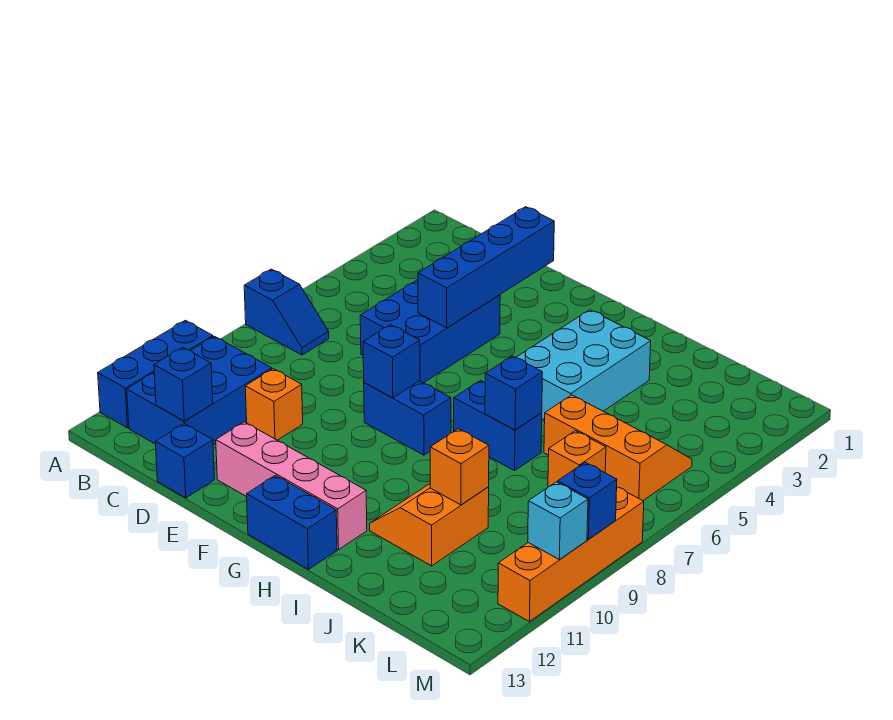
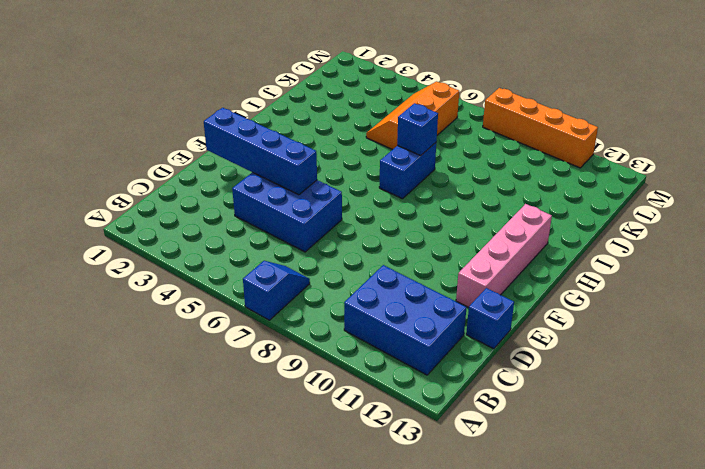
none -> blue 1x3 brick [98,320,213,428]
none -> orange 1x1 brick [245,369,303,440]
none -> blue 1x2 brick [364,381,451,455]

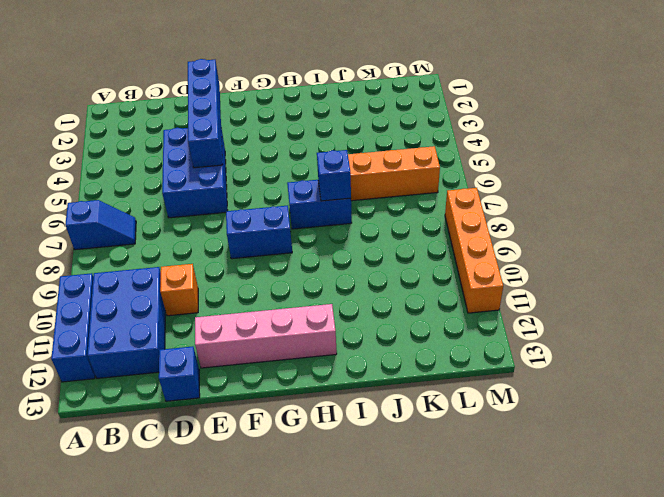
none -> blue 1x2 brick [247,475,337,569]
none -> cyan 2x3 brick [516,310,651,420]
none -> orange 2x2 slope [370,484,489,566]

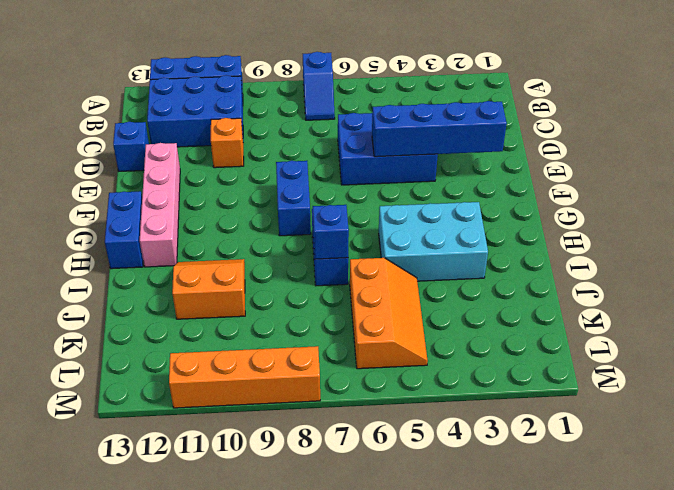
none -> orange 1x1 brick [548,431,606,487]
none -> blue 1x1 brick [154,347,213,421]
none -> blue 1x1 brick [363,325,420,398]

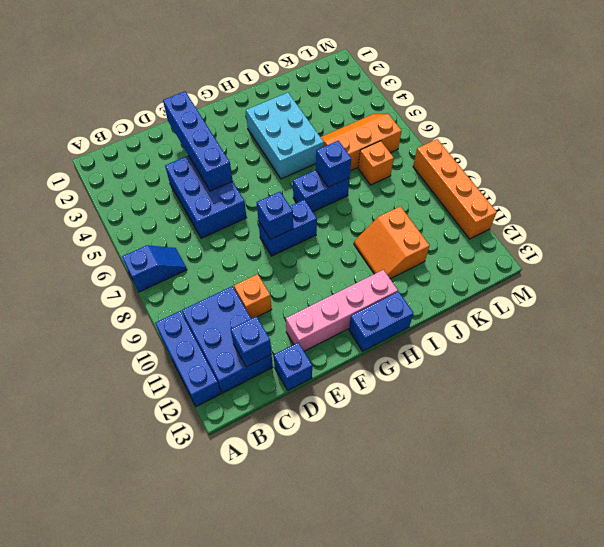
none -> orange 1x1 brick [430,429,489,505]
none -> blue 1x1 brick [558,462,617,539]
none -> cyan 1x1 brick [528,482,588,560]

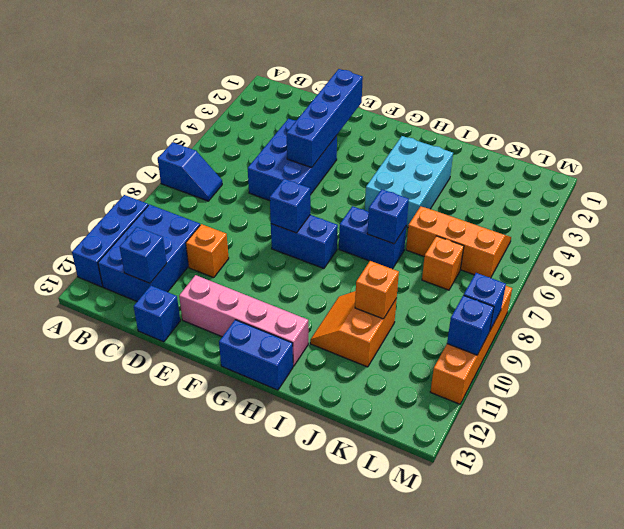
blue 1x1 brick [447,295,494,355] -> cyan 1x1 brick [528,482,588,560]

